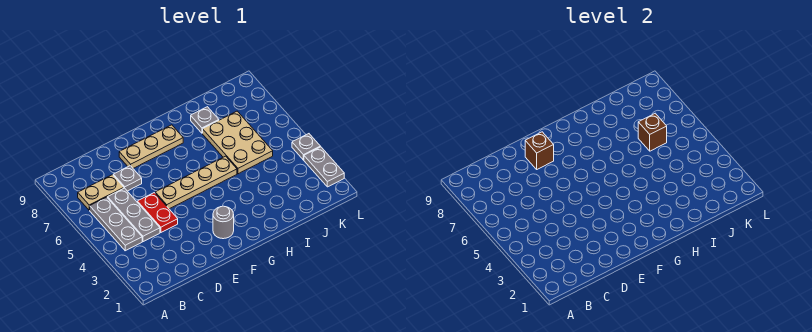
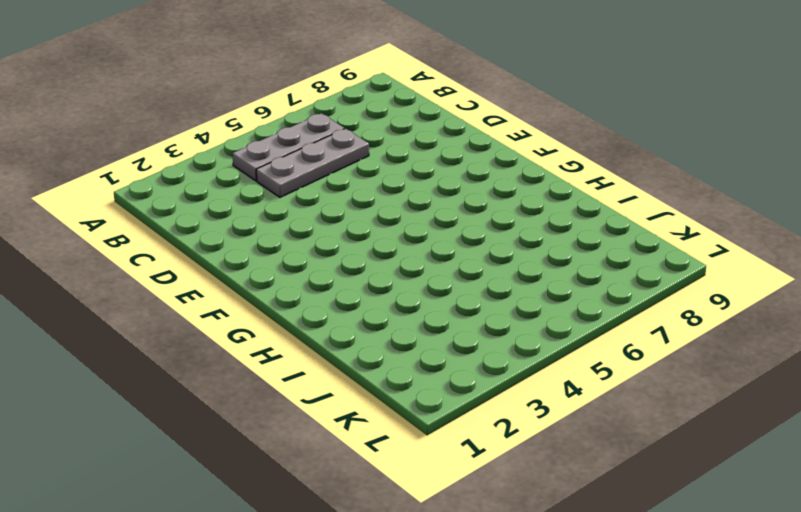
none -> tan 1x2 plate [78,175,124,210]
none -> red 1x2 plate [137,193,178,232]
none -> grey 1x1 plate [113,166,142,191]

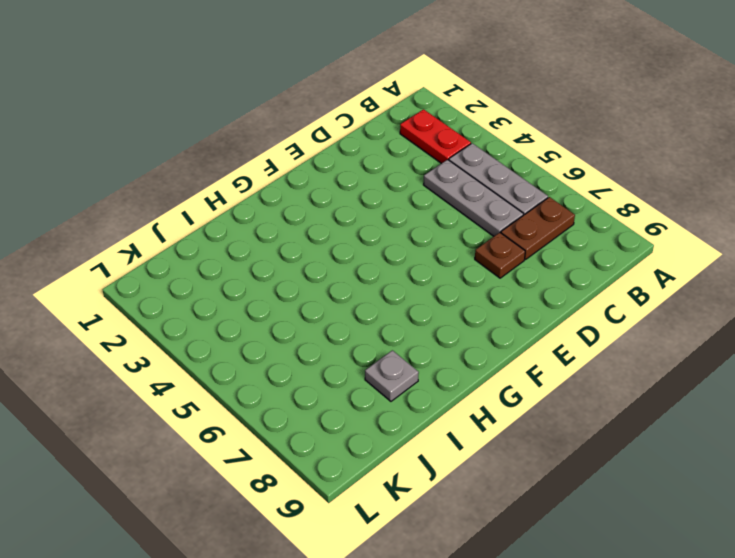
red 1x2 plate [400,109,471,164] -> red 1x2 plate moved to [137,193,178,232]
brown 1x2 plate [501,197,575,260] -> tan 1x2 plate [78,175,124,210]
brown 1x1 plate [475,233,525,278] -> grey 1x1 plate [113,166,142,191]
none -> tan 1x4 plate [155,156,237,209]
none -> tan 1x3 plate [119,125,183,168]
none -> grey 1x1 round brick [213,206,234,239]

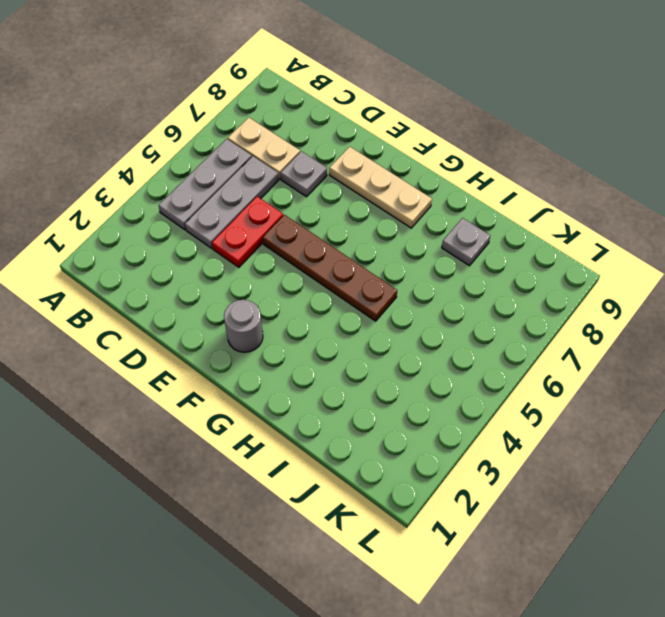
brown 1x4 plate [263,215,397,321] -> tan 1x4 plate [155,156,237,209]
none -> tan 2x3 plate [203,111,273,174]
none -> grey 1x2 plate [304,147,344,187]
none -> grey 1x1 plate [292,134,320,160]

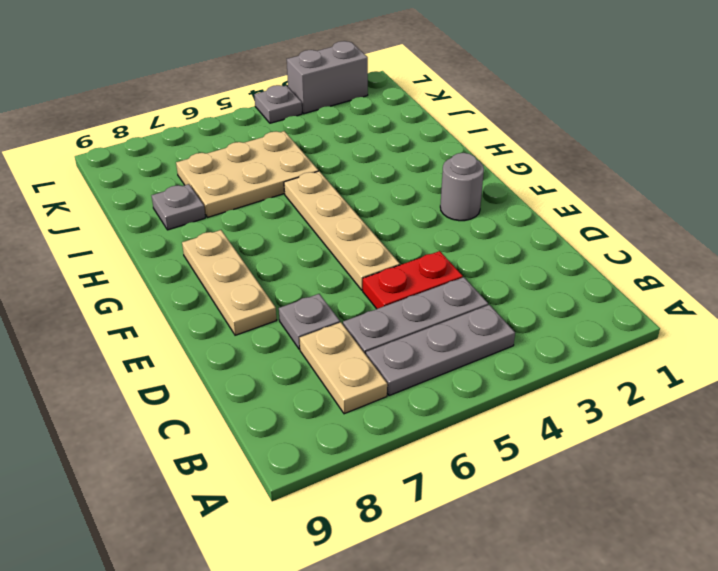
grey 1x2 brick [287,41,368,114] -> grey 1x2 plate [304,147,344,187]
none -> brown 1x1 brick [525,132,554,169]
none -> brown 1x1 brick [638,113,667,151]

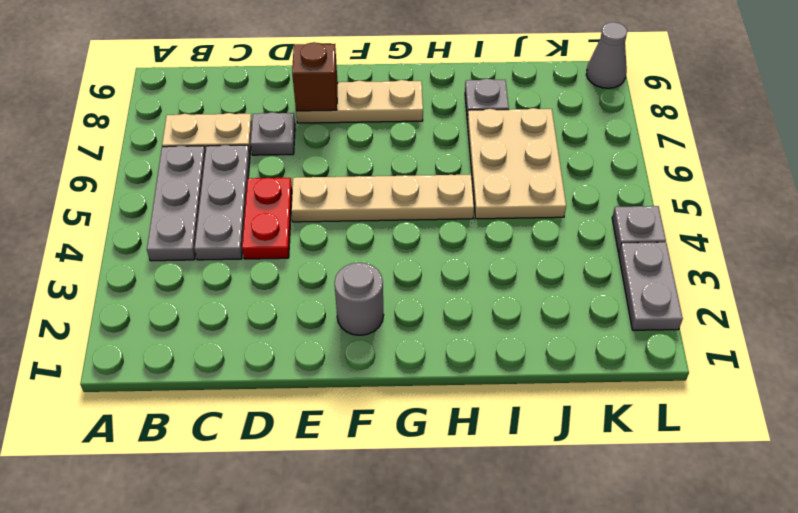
grey 1x1 cone [586,22,627,88] -> none
none -> brown 1x1 brick [638,113,667,151]

